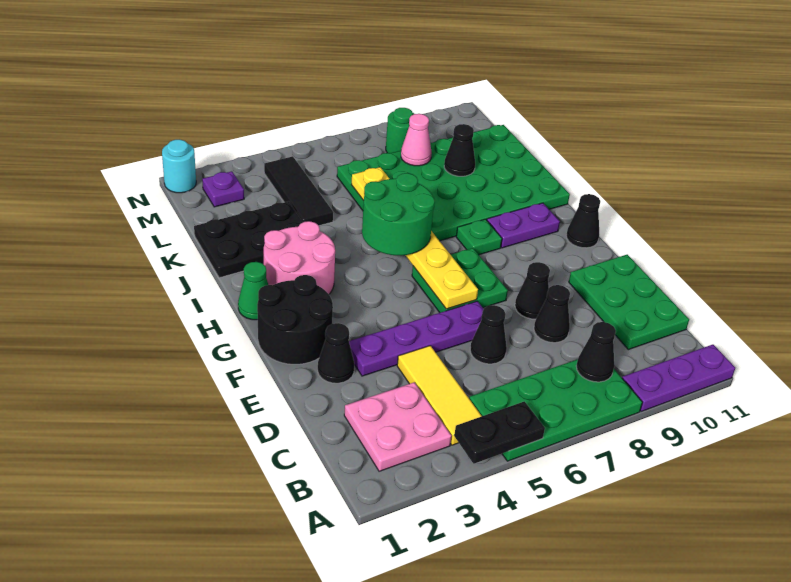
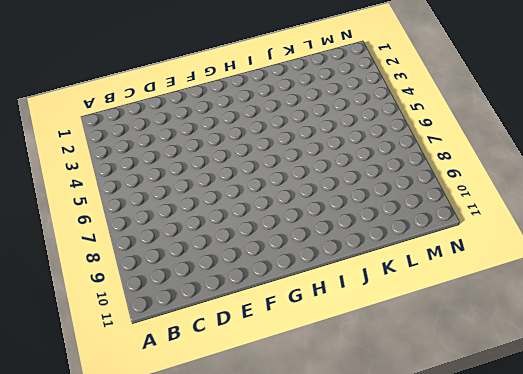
none -> green 2x4 plate [469,359,642,461]
none -> purple 1x3 plate [622,345,735,411]
none -> pink 2x2 plate [344,382,451,471]

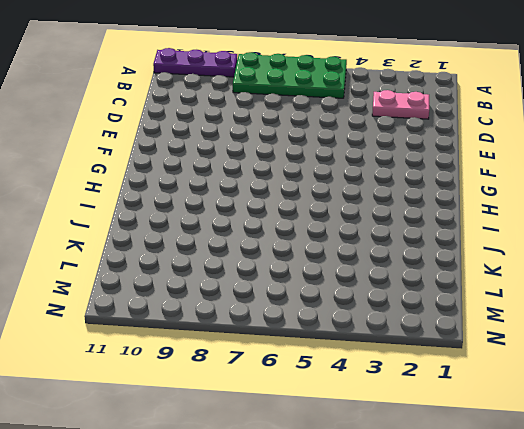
pink 1x2 plate [372,90,429,119] -> pink 2x2 plate [344,382,451,471]
none -> yellow 1x3 tile [397,346,481,445]
none -> green 2x3 plate [569,255,689,350]
none -> black 1x1 cone [470,305,507,364]

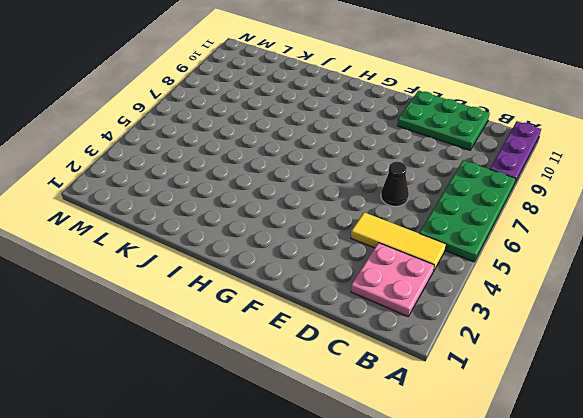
none -> black 1x1 cone [534,285,570,343]
none -> black 1x1 cone [318,323,354,383]
none -> purple 1x4 plate [349,301,484,376]

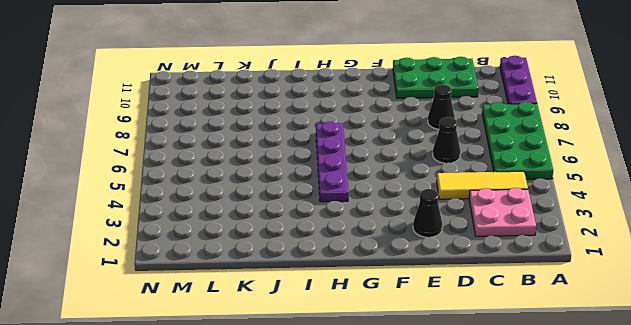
purple 1x4 plate [316,122,348,202] -> purple 1x4 plate moved to [349,301,484,376]
none -> black 1x1 cone [515,262,550,319]
none -> black 2x2 round brick [257,275,333,364]
none -> green 2x2 plate [412,248,508,313]

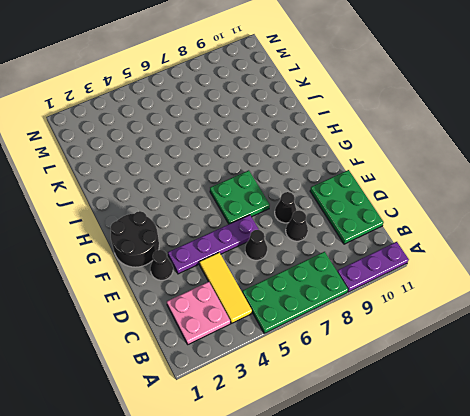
none -> black 1x1 cone [566,194,600,248]
none -> green 1x1 cone [238,262,268,320]
none -> pink 2x2 round brick [264,221,335,294]

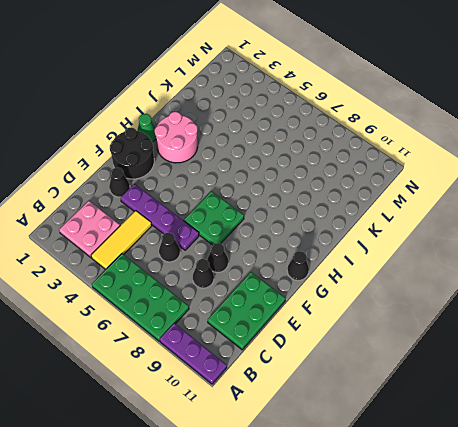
none -> green 1x1 plate [456,219,502,255]
none -> purple 1x2 plate [487,203,560,248]
none -> green 4x6 plate [337,125,570,241]

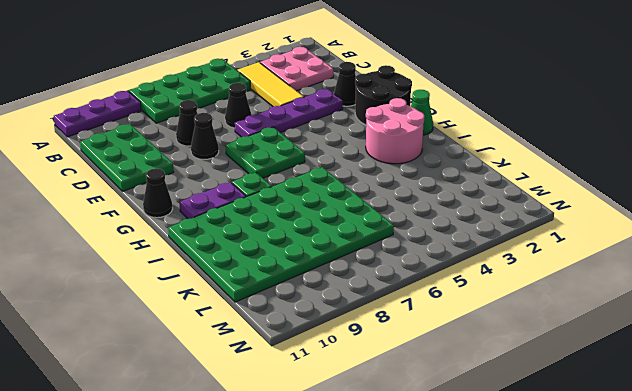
none -> black 2x3 plate [194,201,303,278]
none -> black 1x3 tile [264,156,333,226]
none -> purple 1x1 plate [202,171,244,207]

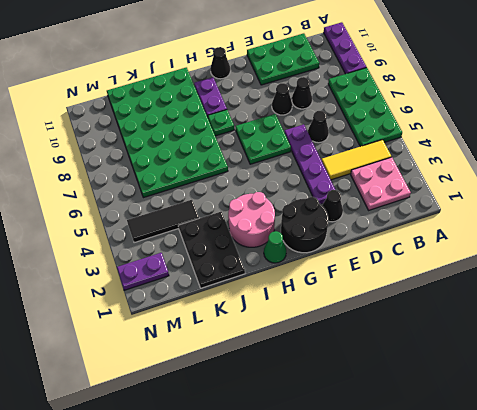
purple 1x2 plate [117,253,169,290] -> purple 1x1 plate [202,171,244,207]
none -> green 1x1 round brick [386,108,414,153]
none -> cyan 1x1 round brick [162,140,196,193]
none -> black 1x2 plate [454,401,545,464]

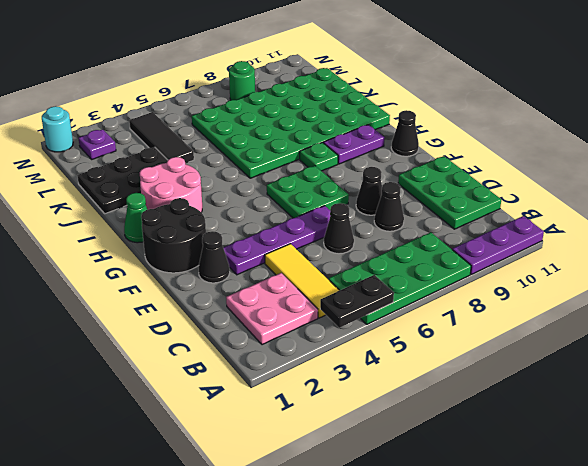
none -> black 1x1 cone [576,322,616,382]
none -> yellow 1x6 plate [351,167,478,309]
none -> black 1x1 cone [444,124,475,176]

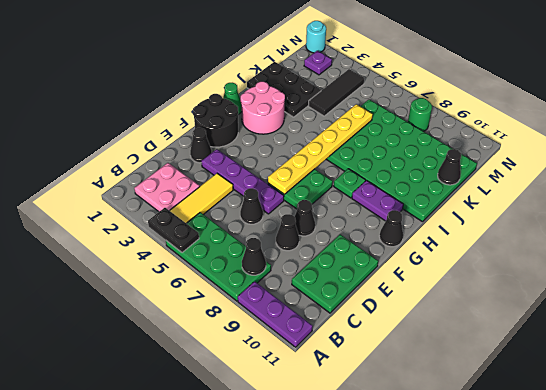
black 1x1 cone [438,149,461,185] -> black 1x1 cone moved to [444,124,475,176]
none -> pink 1x1 cone [401,114,432,166]
none -> green 2x2 round brick [362,173,435,255]

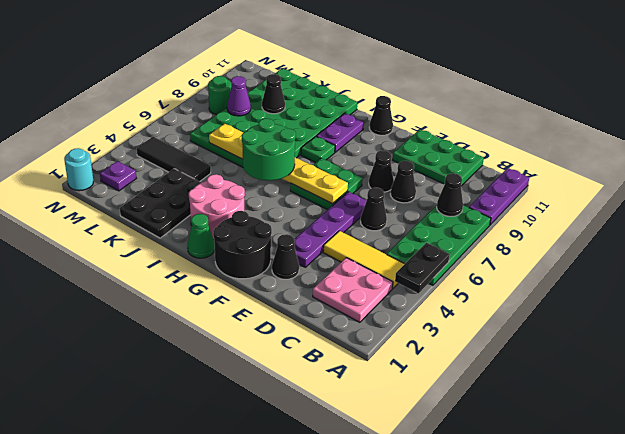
purple 1x1 cone [227,76,251,116] -> pink 1x1 cone [401,114,432,166]

